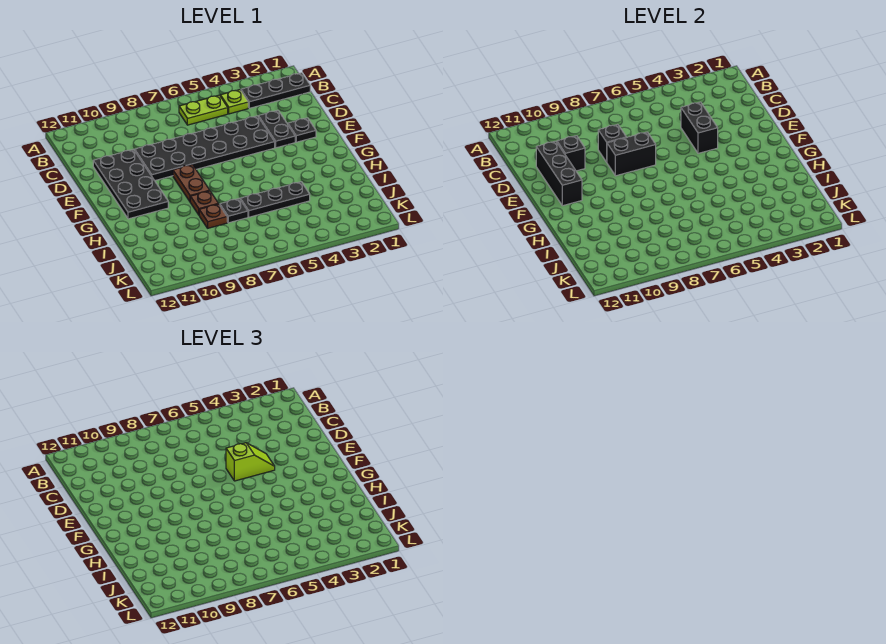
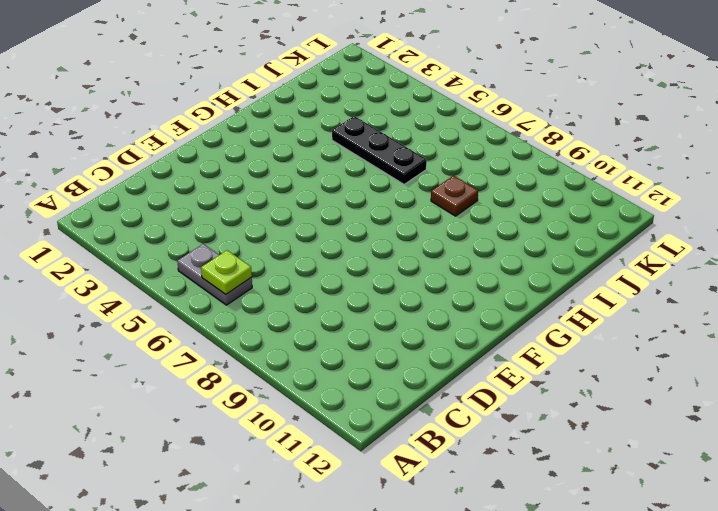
grey 1x2 plate [177,244,252,305] -> lime 1x2 plate [179,95,228,125]
lime 1x1 plate [201,250,252,294] -> lime 1x1 plate moved to [220,90,248,114]
none -> black 1x3 plate [241,73,310,108]
none -> black 1x2 plate [259,110,295,148]
none -> black 2x6 plate [135,116,275,181]

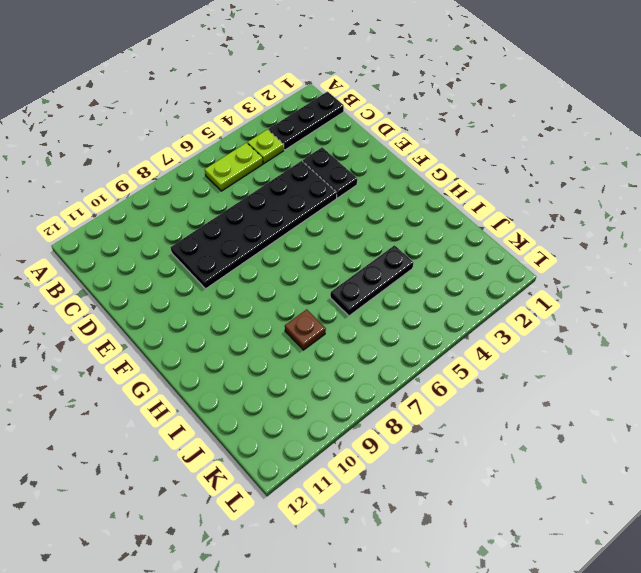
none -> black 2x4 plate [93,150,168,219]
none -> black 1x1 plate [288,118,316,142]
none -> brown 1x2 plate [173,165,210,201]

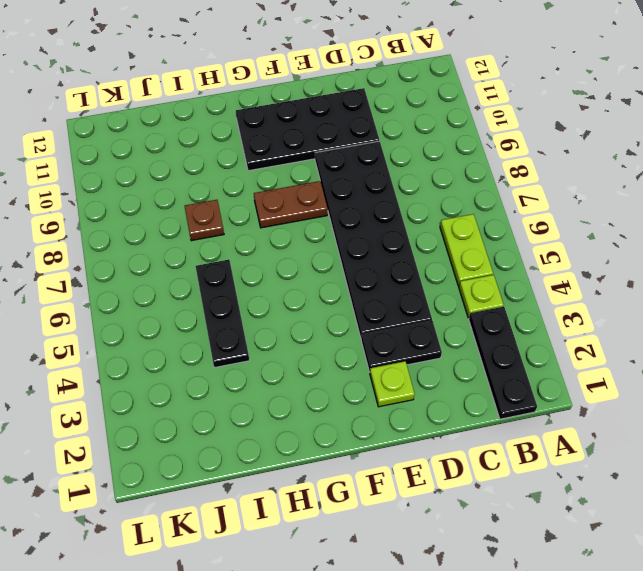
lime 1x1 plate [370,361,415,407] -> black 1x1 plate [288,118,316,142]
none -> brown 1x1 plate [190,191,218,215]
none -> black 1x1 plate [220,199,248,223]
none -> black 1x2 brick [681,102,718,153]

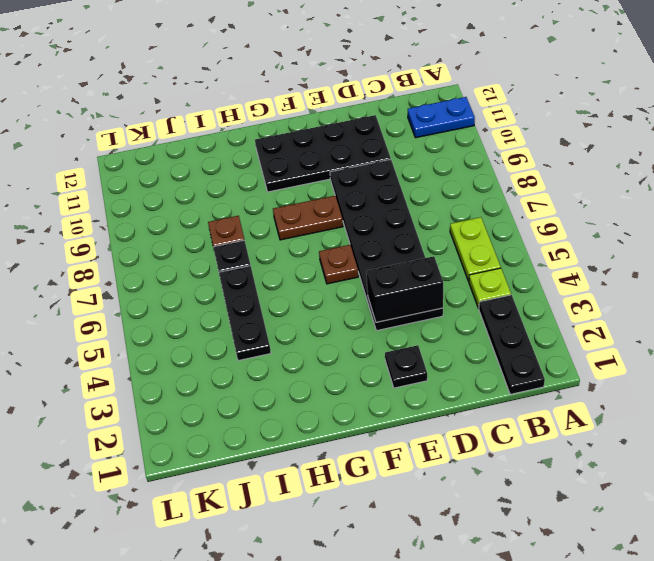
blue 1x2 plate [408,97,475,138] -> none
brown 1x1 plate [319,245,358,284] -> brown 1x1 plate moved to [190,191,218,215]
none -> black 1x2 plate [259,110,295,148]
none -> black 1x1 brick [598,124,626,162]
none -> black 1x1 brick [557,136,585,171]

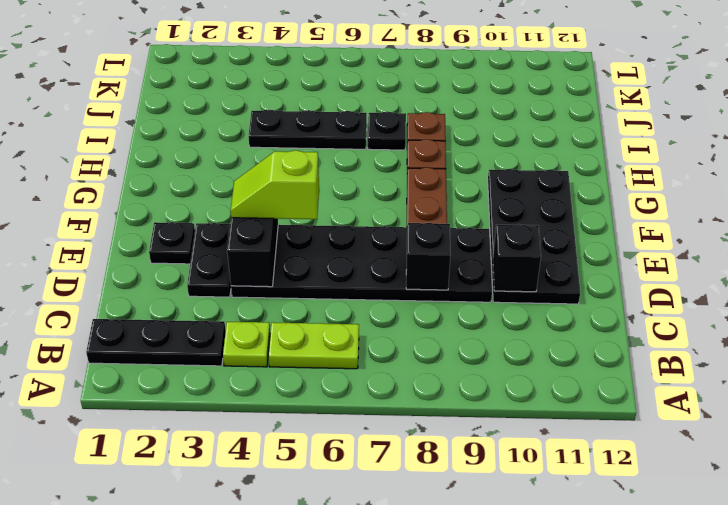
none -> black 1x3 brick [536,141,582,206]
none -> black 1x2 brick [607,132,656,176]

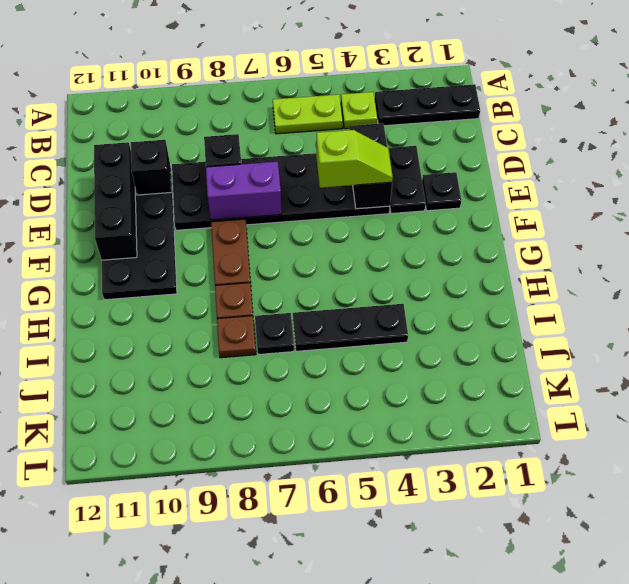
purple 1x2 brick [206,162,282,220] -> black 1x2 brick [607,132,656,176]

